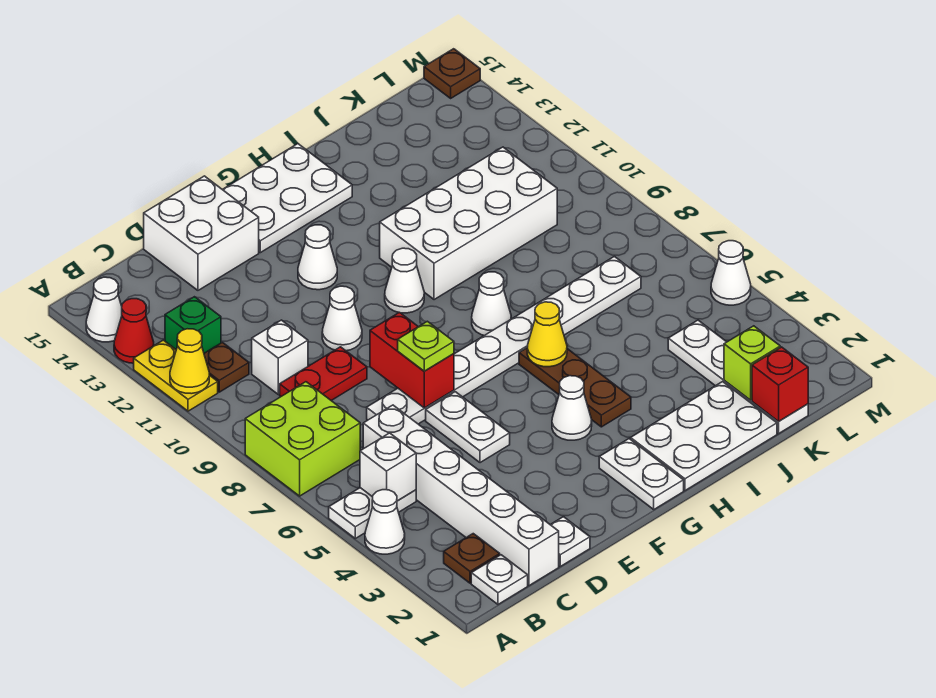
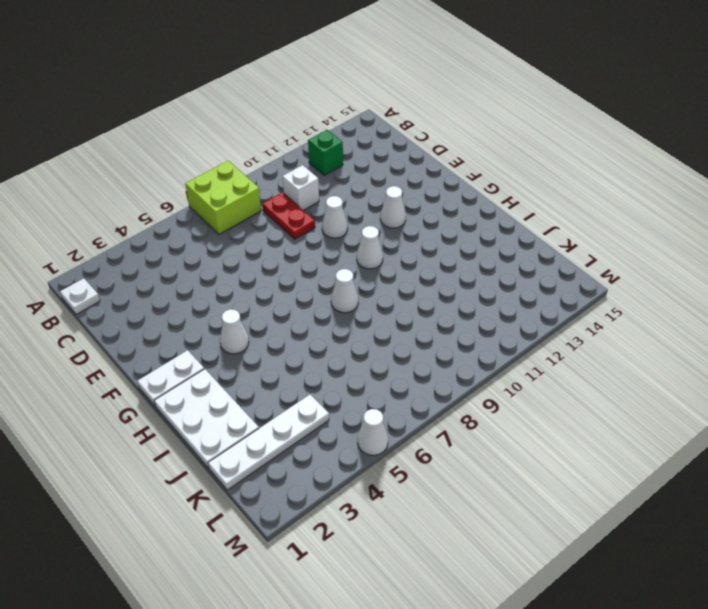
none -> white 1x1 cone [365,490,405,554]
none -> white 1x2 plate [329,488,416,538]
none -> yellow 1x2 plate [134,340,218,411]
none -> red 1x1 cone [114,299,154,363]

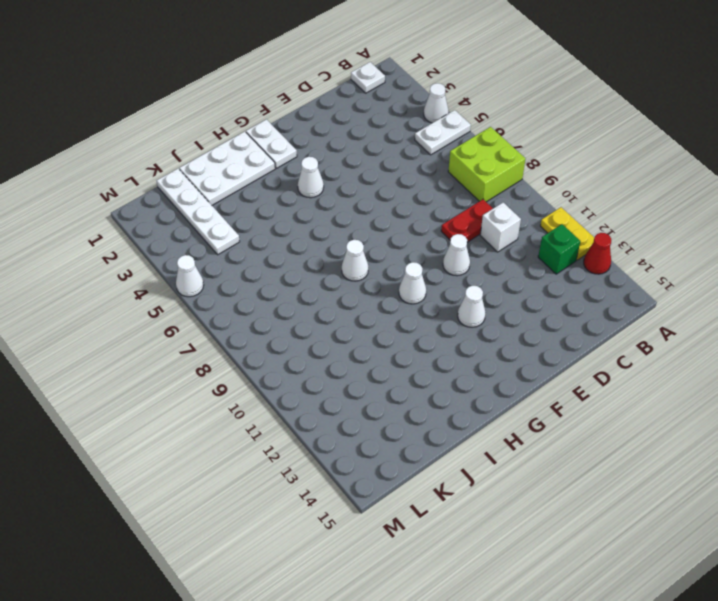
none -> white 1x1 cone [86,277,122,342]
none -> brown 1x1 plate [444,534,500,583]
none -> brown 1x1 plate [204,342,249,392]
none -> white 1x6 brick [363,405,559,586]

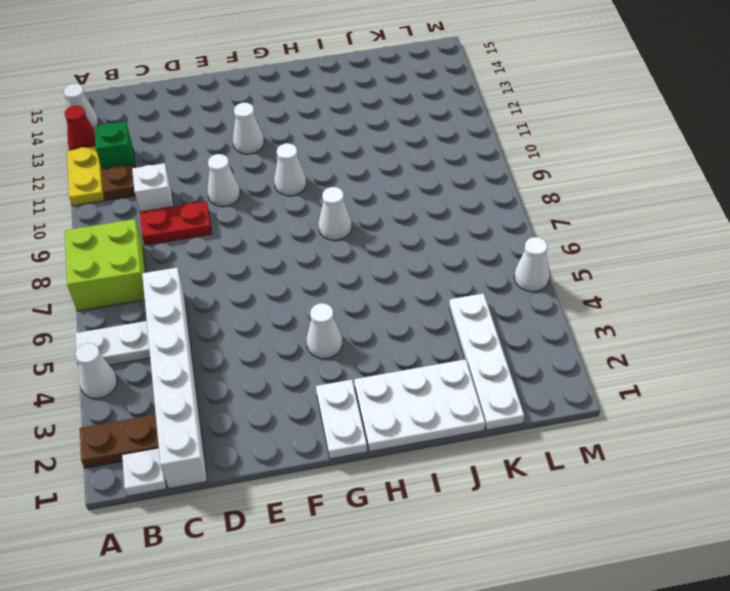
brown 1x2 plate [80,414,159,468] -> brown 1x1 plate [444,534,500,583]
none -> white 1x1 plate [550,517,590,566]
none -> white 1x8 plate [367,256,641,424]
none -> white 2x2 brick [144,176,259,290]
none -> white 1x2 plate [426,392,510,463]

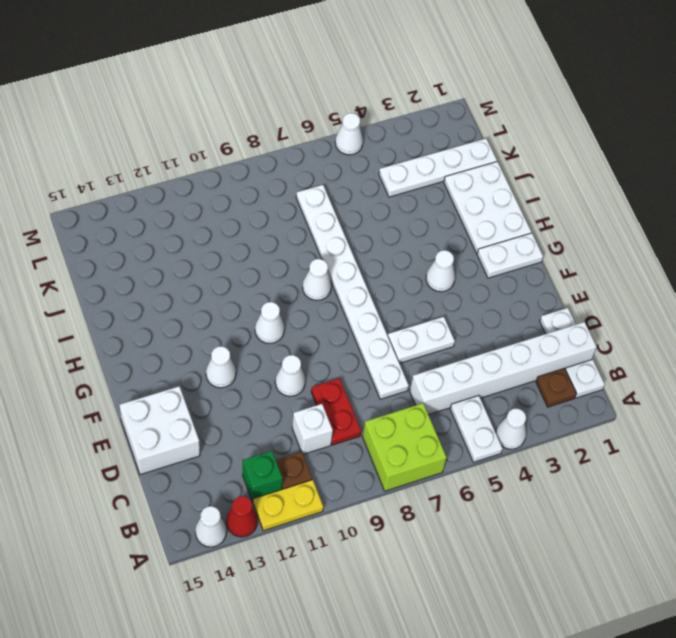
none -> white 2x3 plate [222,144,352,253]
none -> brown 1x3 plate [519,348,631,427]
none -> white 2x4 brick [380,147,557,300]
none -> brown 1x1 plate [424,49,480,98]

